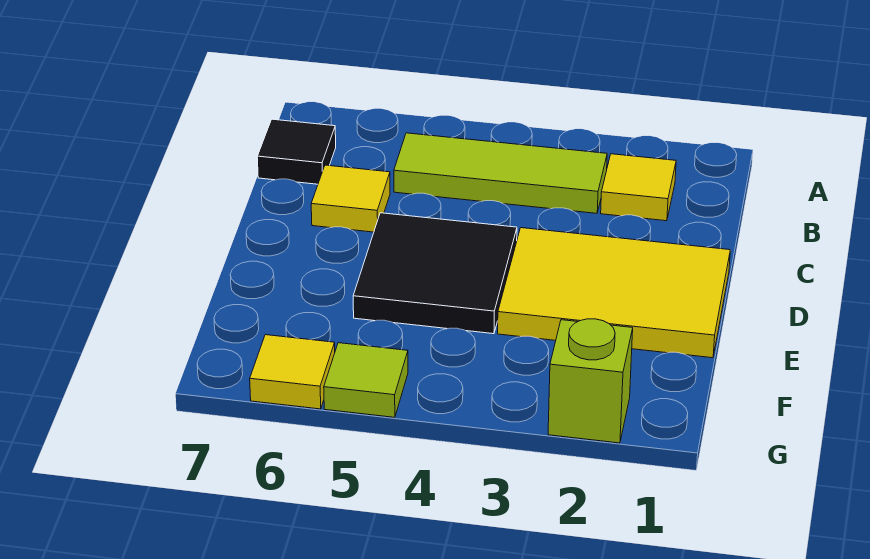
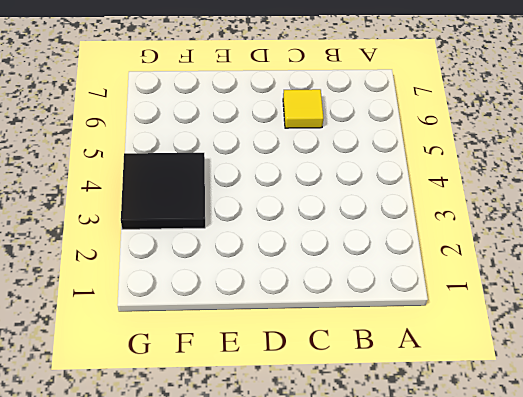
black 2x2 tile [121,153,205,229] -> black 2x2 tile moved to [353,213,517,334]
none -> yellow 1x1 tile [601,154,676,221]
none -> lime 1x3 tile [394,133,607,213]

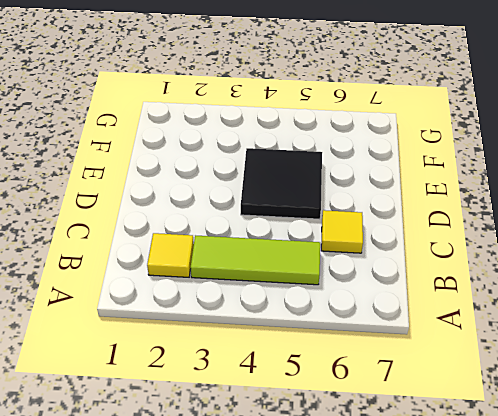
none -> black 1x1 tile [257,119,336,184]
none -> yellow 2x3 tile [498,228,730,358]

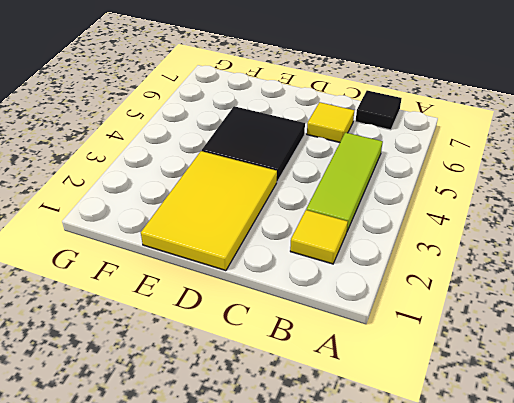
none -> lime 1x1 brick [548,319,633,443]
none -> lime 1x1 tile [324,343,408,417]

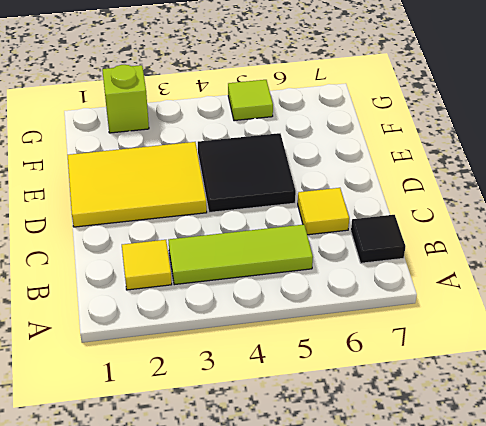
none -> yellow 1x1 tile [250,335,335,409]

